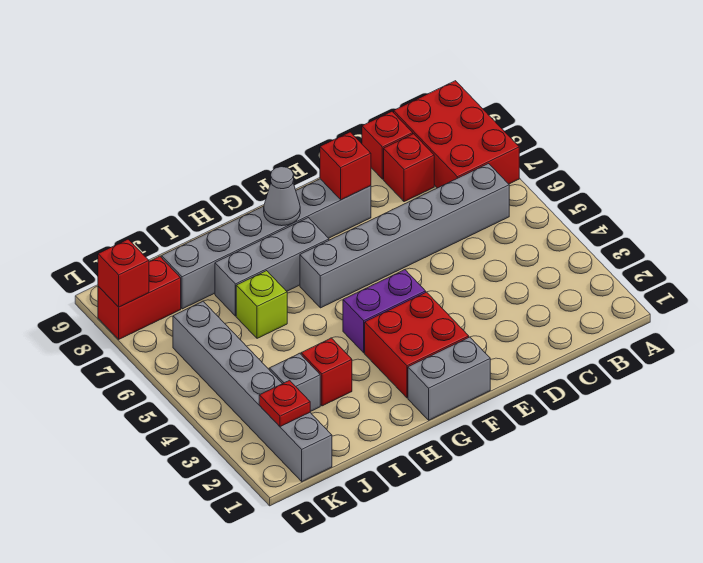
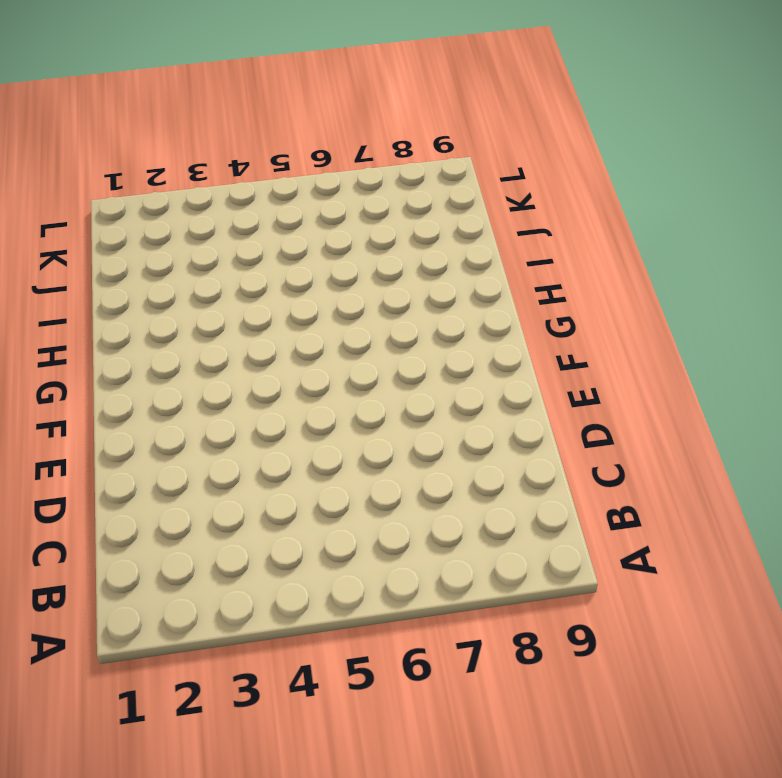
none -> red 2x3 brick [394,81,519,188]
none -> grey 1x6 brick [300,164,509,308]
none -> red 1x1 brick [384,134,434,202]

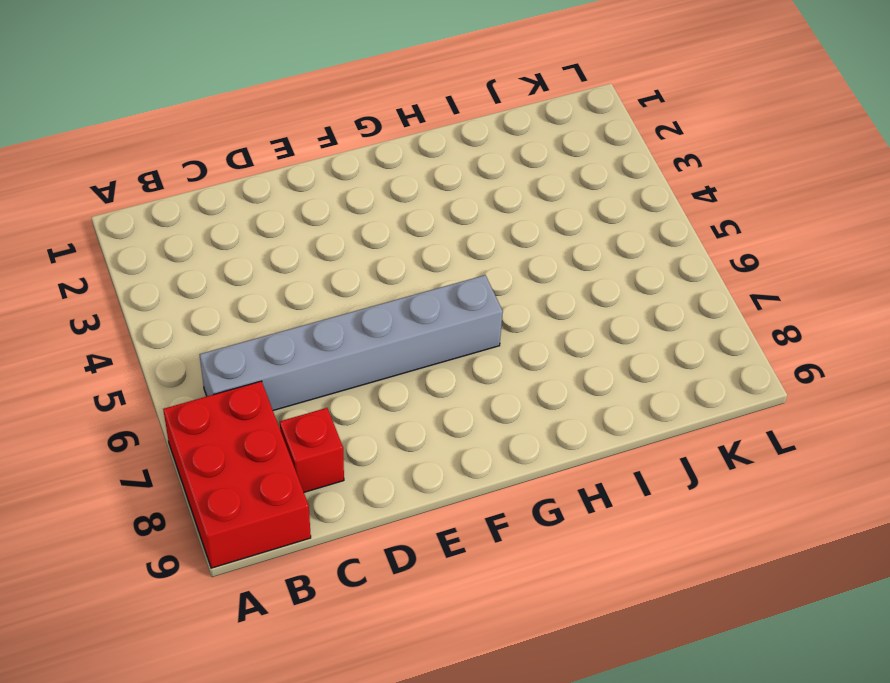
none -> red 1x1 brick [362,112,413,179]
none -> grey 1x6 brick [162,179,371,309]
none -> grey 1x2 brick [408,337,490,420]

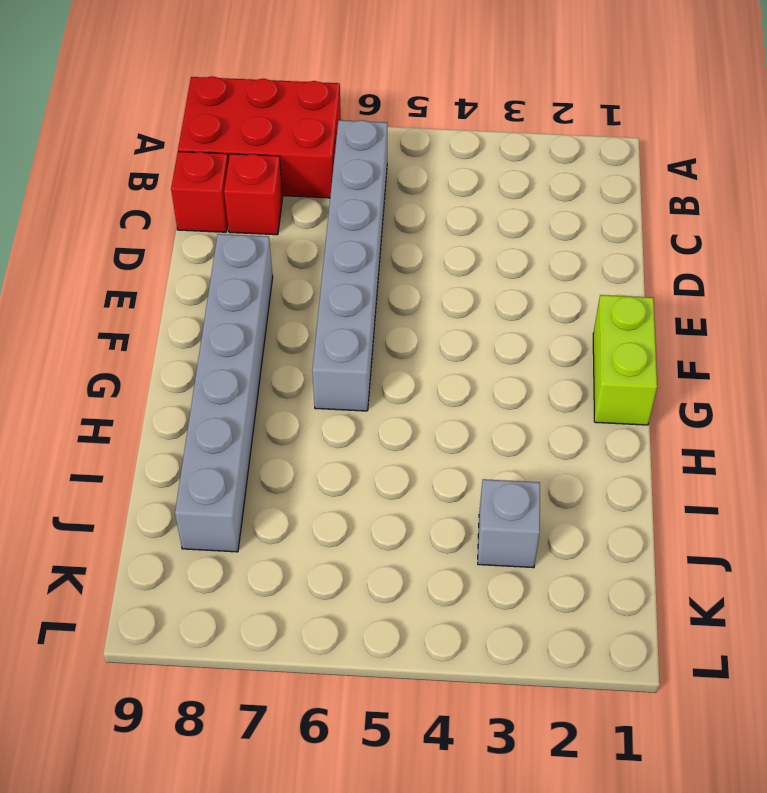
lime 1x2 brick [593,295,657,425] -> grey 1x2 brick [408,337,490,420]
none -> red 2x2 brick [365,292,469,398]
none -> purple 1x2 brick [343,270,426,353]
none -> grey 1x3 brick [215,218,329,316]

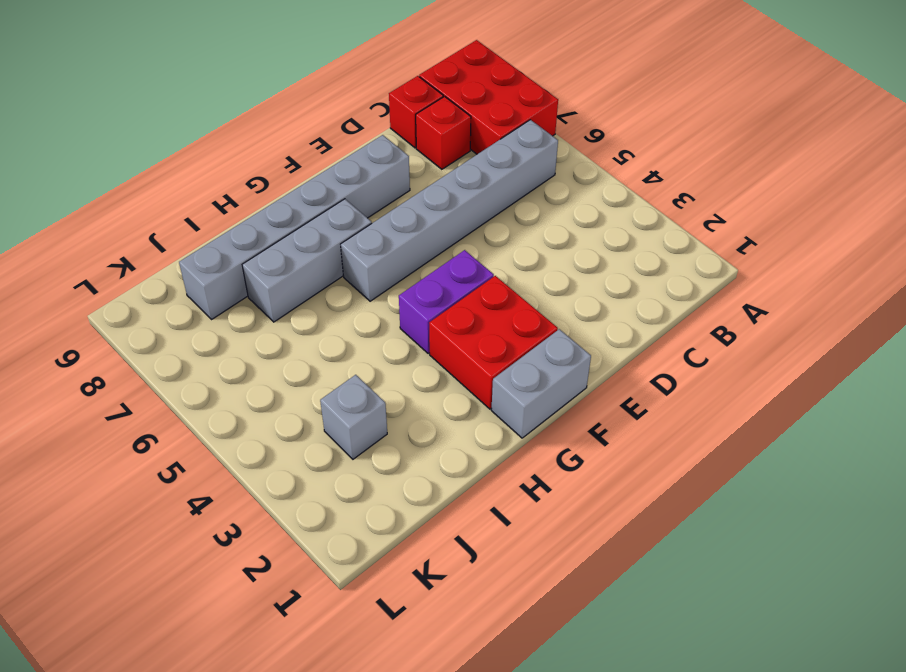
none -> red 1x1 brick [301,338,352,406]
none -> lime 1x1 brick [236,271,287,338]
none -> grey 1x6 brick [173,301,332,481]

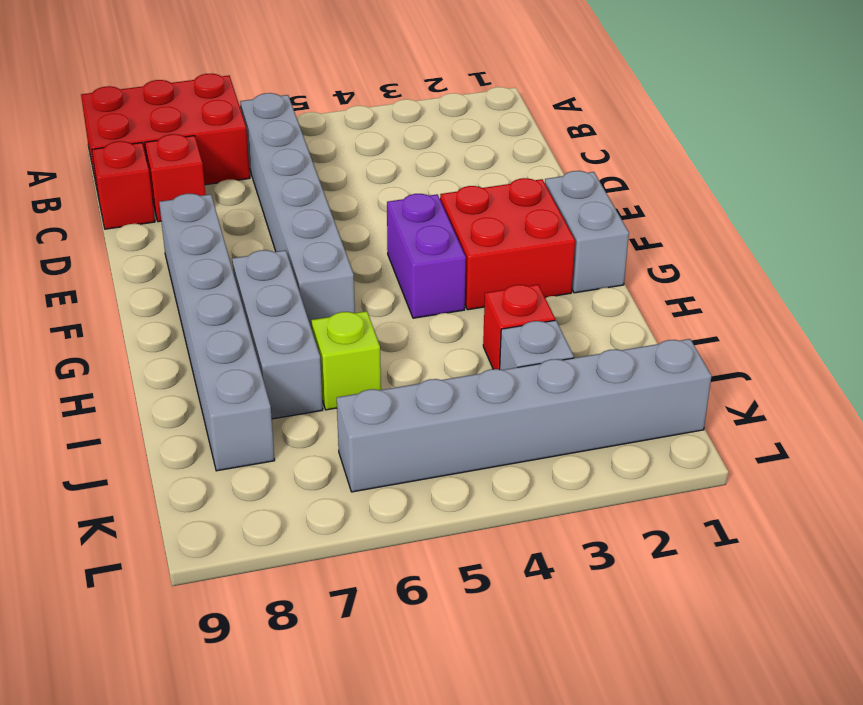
none -> red 1x2 brick [98,256,181,339]
none -> red 1x1 brick [320,132,371,200]
none -> grey 1x1 cone [264,167,300,226]

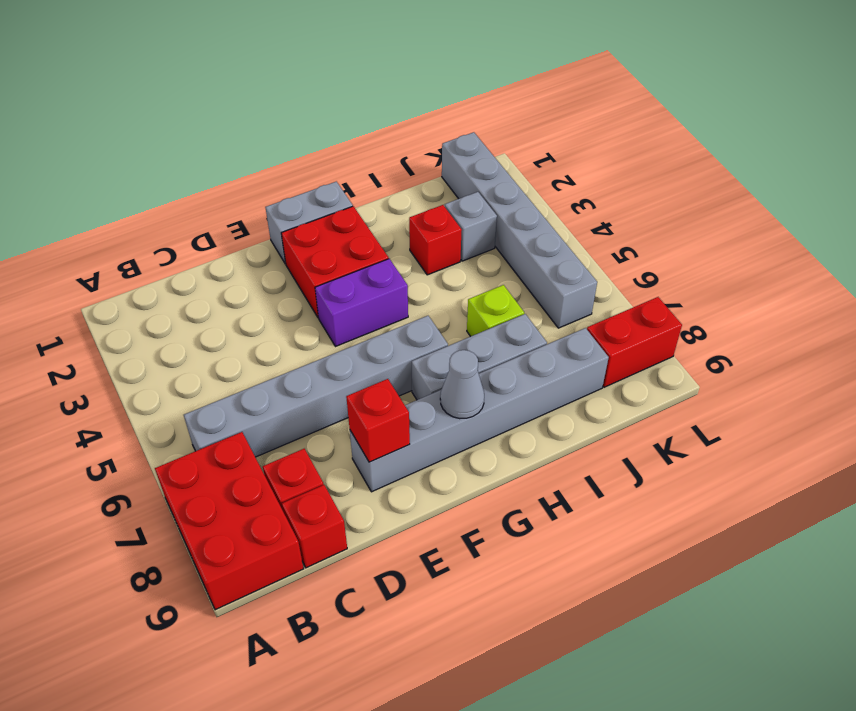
none -> red 1x1 plate [259,380,310,427]
none -> red 1x1 brick [98,239,149,307]

